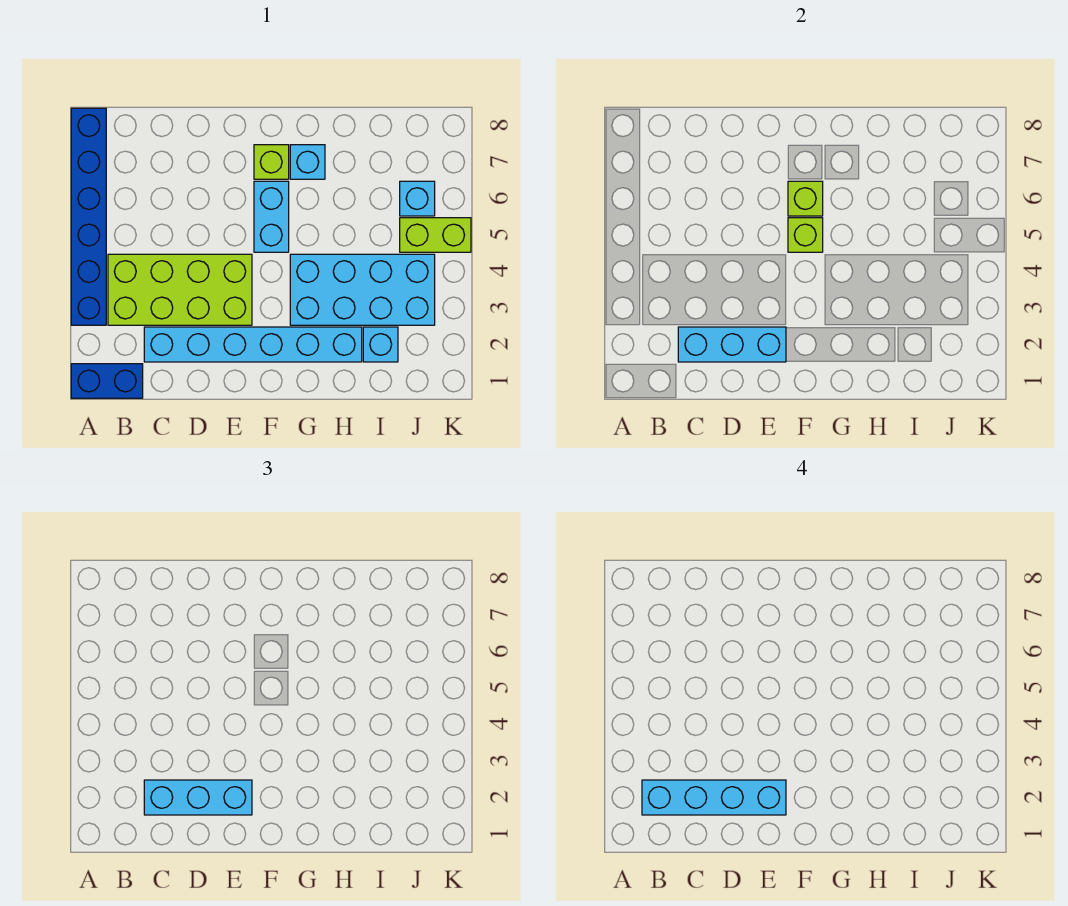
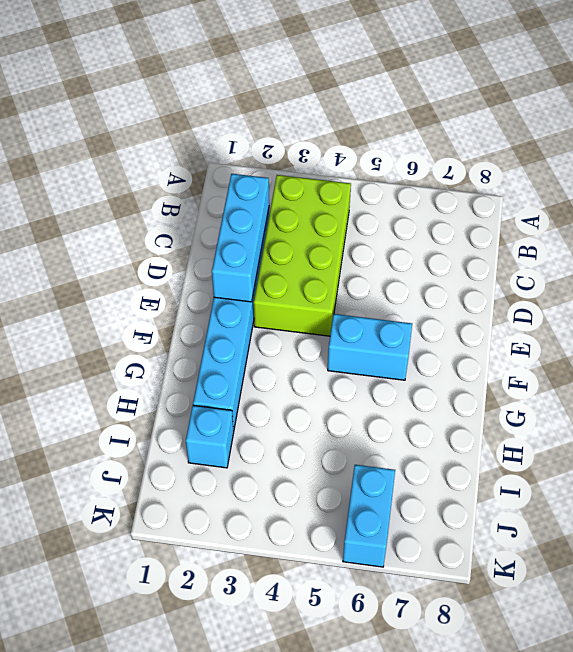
cyan 1x2 brick [343,465,395,567] -> cyan 1x1 brick [400,181,435,216]
none -> blue 1x2 brick [71,364,143,398]
none -> blue 1x6 brick [71,108,106,325]
none -> lime 1x1 brick [254,145,289,179]

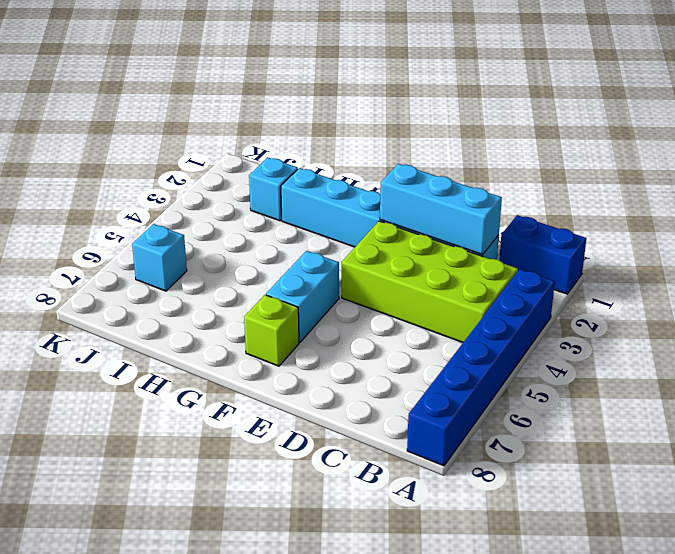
none -> cyan 2x4 brick [290,254,435,325]
none -> cyan 1x1 brick [290,145,325,179]
none -> lime 1x2 brick [400,218,471,252]

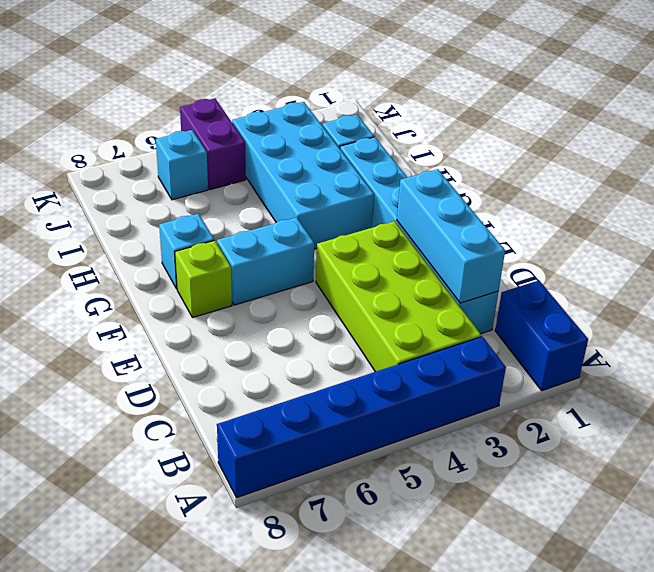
purple 1x2 brick [180,98,246,190] -> lime 1x2 brick [400,218,471,252]
none -> lime 1x1 brick [788,218,823,252]
none -> lime 1x1 brick [788,181,823,216]
none -> cyan 1x3 brick [144,780,252,815]

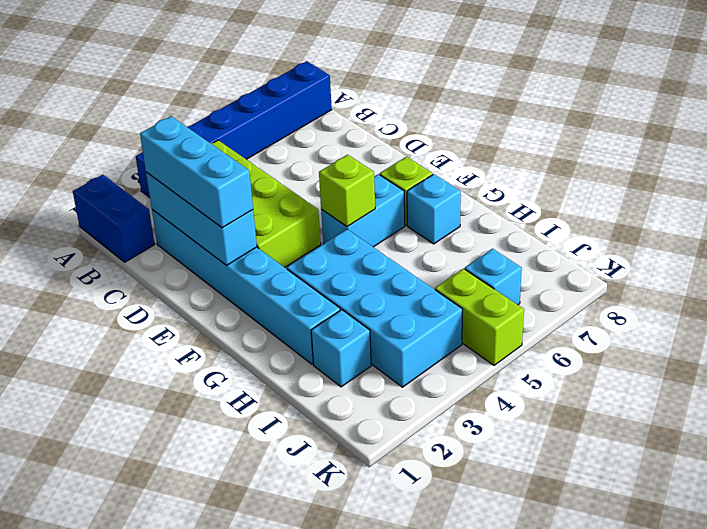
none -> lime 1x1 brick [788,181,823,216]
none -> cyan 1x4 brick [642,780,786,815]

